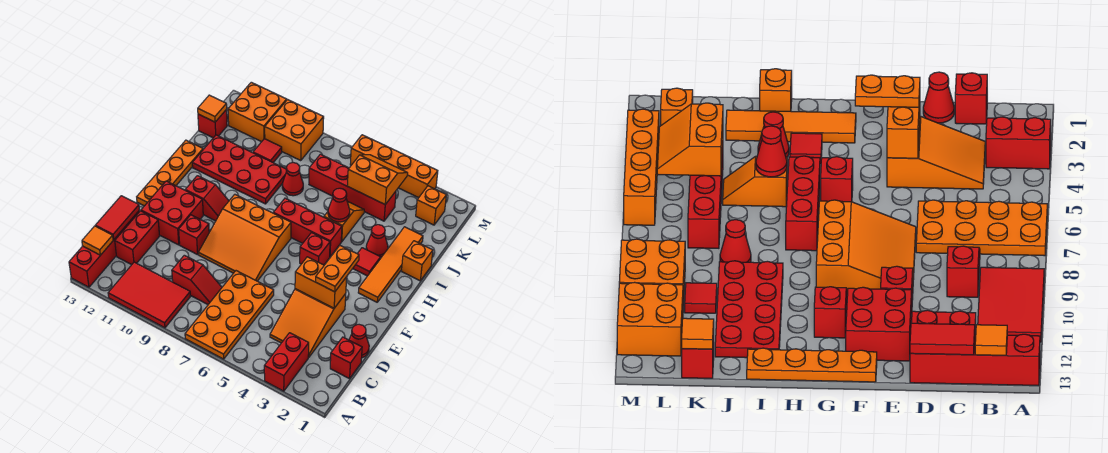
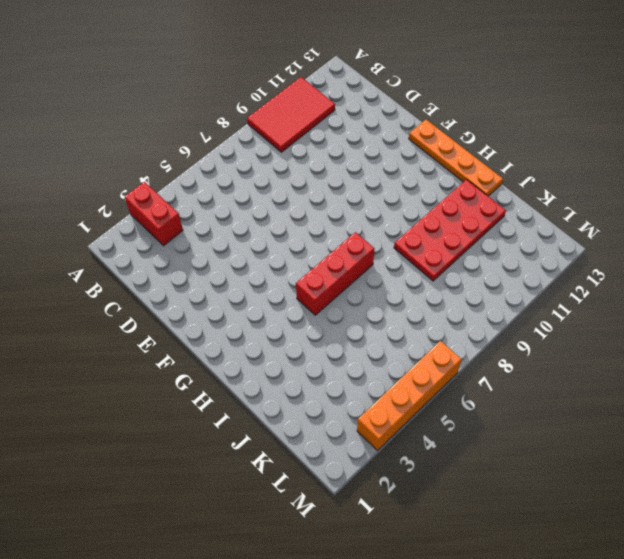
none -> orange 2x4 plate [185,271,274,359]
none -> red 1x4 brick [69,211,140,287]
none -> red 1x1 brick [330,337,362,379]
none -> orange 2x3 slope [270,289,346,357]

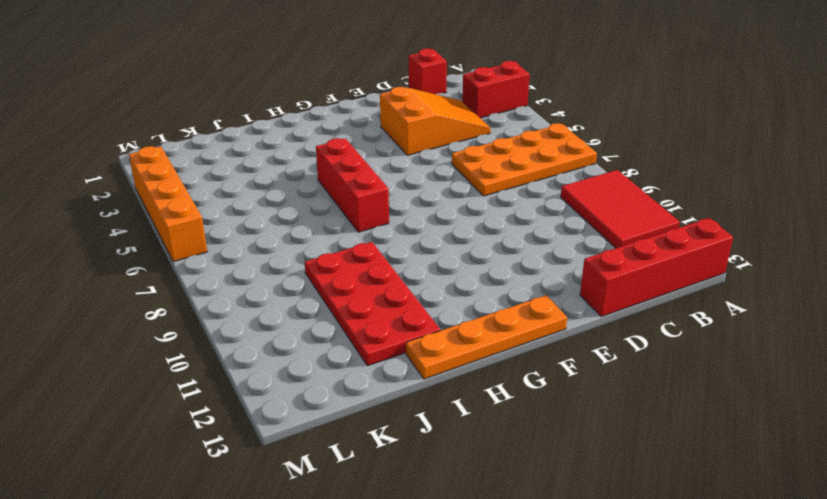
none -> red 1x2 slope [172,255,222,304]
none -> red 1x2 brick [115,211,160,265]
none -> red 1x1 cone [349,325,369,358]
none -> orange 3x3 slope [198,194,291,281]

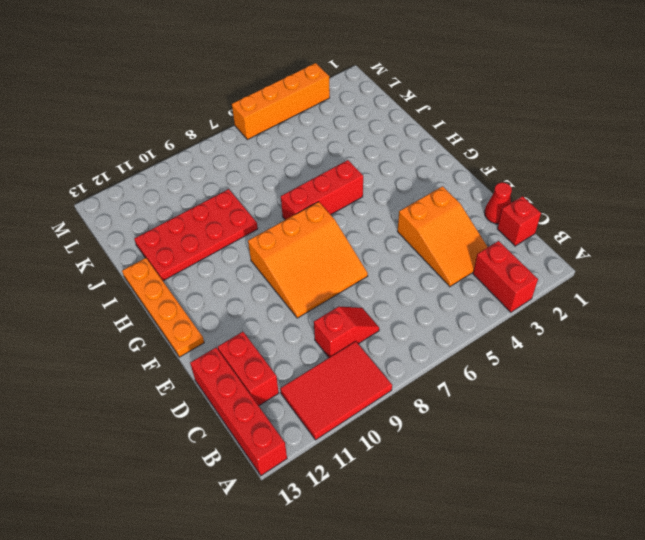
none -> orange 2x4 plate [185,271,274,359]
none -> red 1x1 brick [179,215,209,255]
none -> red 2x2 brick [141,181,203,245]
none -> orange 1x4 tile [358,227,423,302]

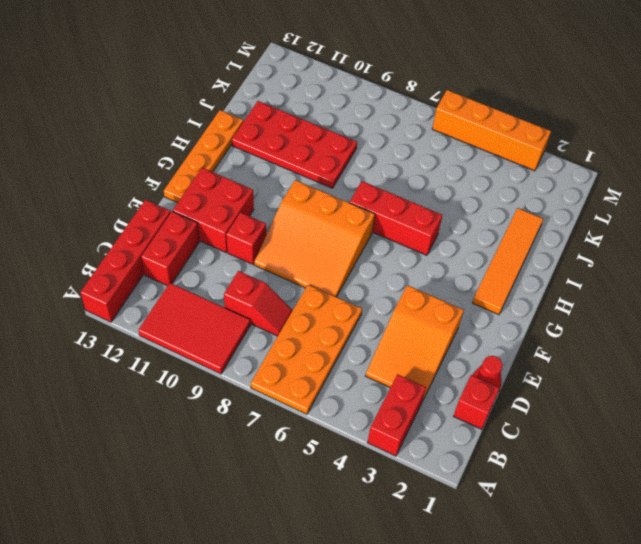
none -> red 1x1 brick [300,233,330,265]
none -> red 1x2 slope [185,176,229,221]
none -> red 1x1 tile [353,248,381,276]
none -> orange 1x1 brick [402,241,433,281]

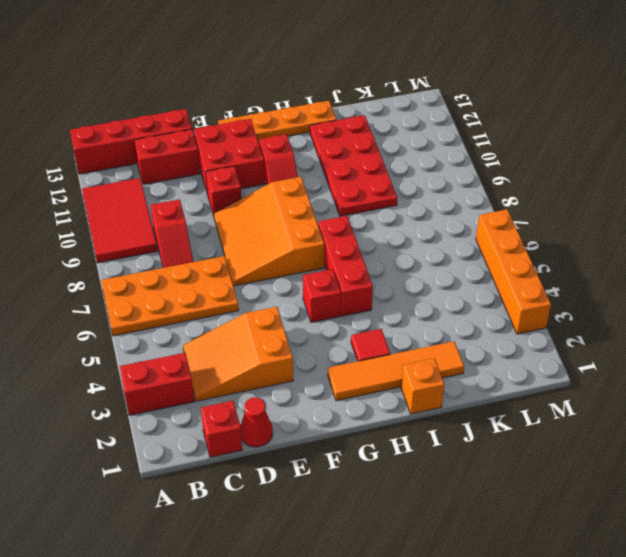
none -> red 1x1 cone [366,225,388,257]
none -> orange 1x2 slope [324,202,364,242]
none -> red 1x1 cone [282,163,303,196]
none -> red 1x4 brick [309,154,396,221]

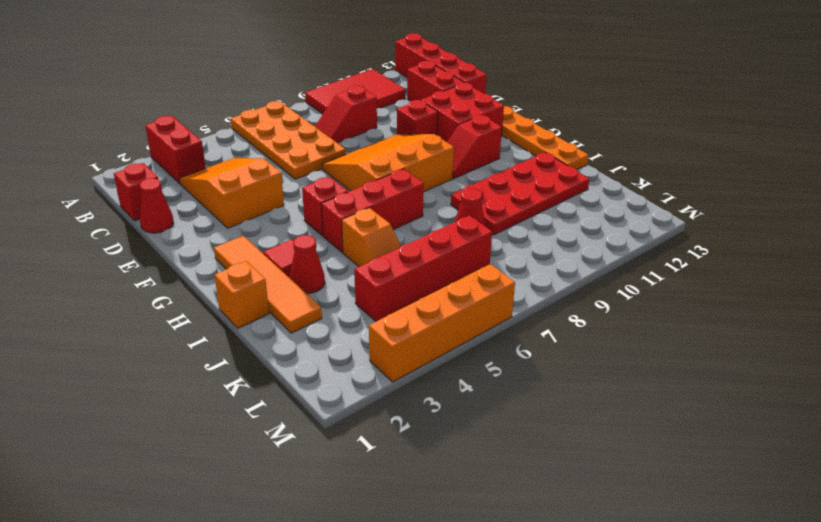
none -> red 1x1 tile [253,139,282,163]
none -> red 1x1 brick [198,109,227,138]
none -> orange 1x1 brick [416,186,446,225]
none -> orange 2x2 brick [265,100,324,161]

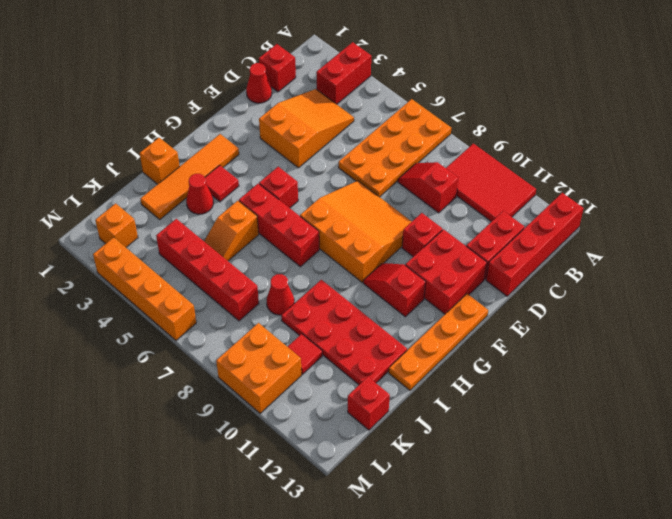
none -> orange 2x2 brick [228,82,287,142]
none -> orange 1x1 tile [82,226,113,255]
none -> red 1x2 tile [95,196,139,240]
none -> orange 1x2 brick [295,257,347,308]

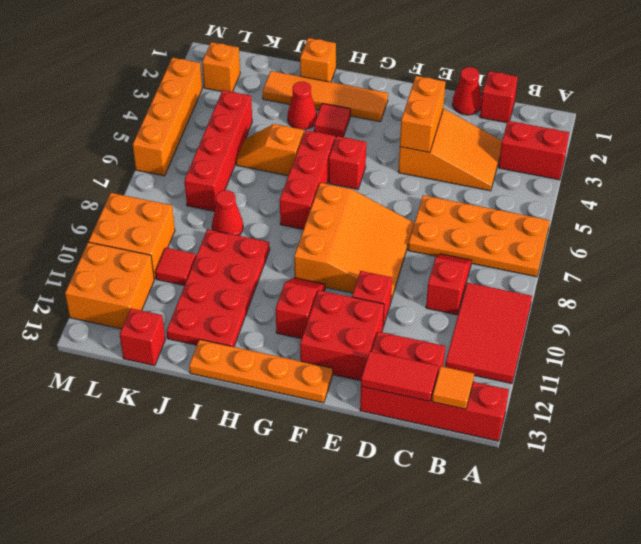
none -> red 1x1 cone [328,188,350,222]
none -> orange 2x2 slope [347,155,408,204]
none -> orange 1x1 tile [198,95,227,122]
none -> orange 1x2 plate [316,246,359,292]

